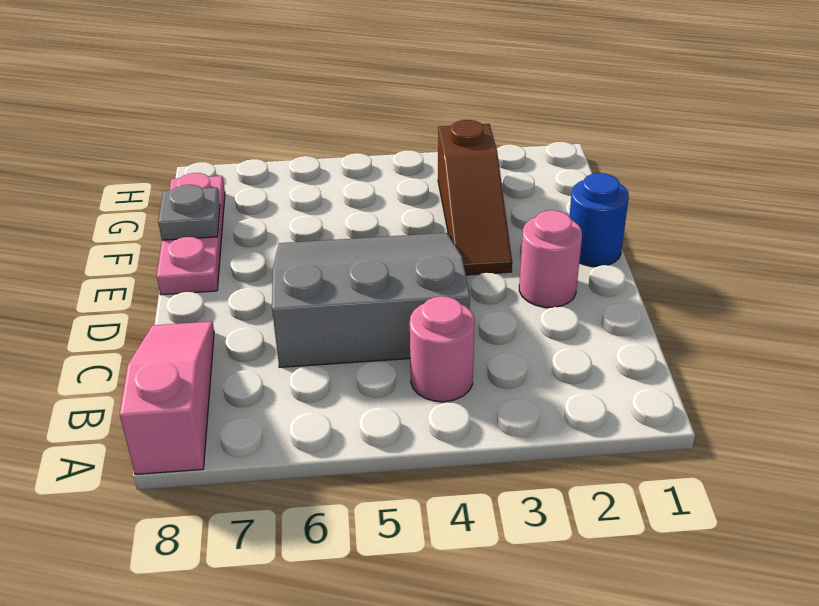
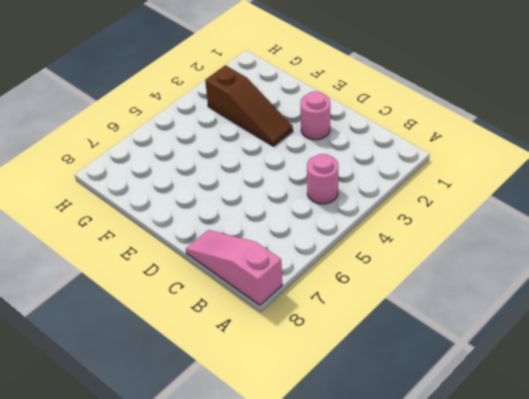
none -> grey 3x3 slope [272,233,470,367]
none -> blue 1x1 round brick [569,173,629,267]

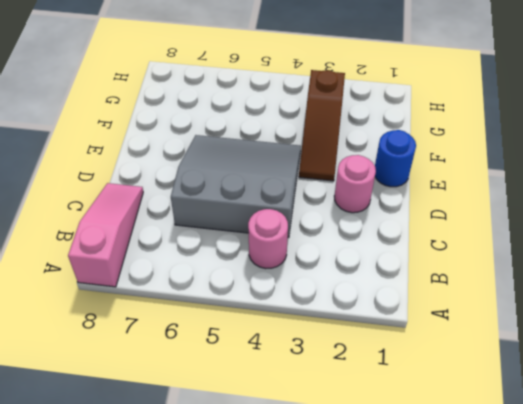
none -> pink 1x3 plate [157,173,225,295]
none -> grey 1x1 plate [158,185,220,240]

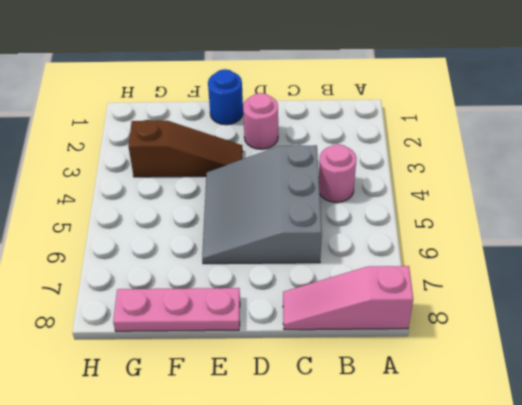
none -> grey 1x1 plate [158,185,220,240]

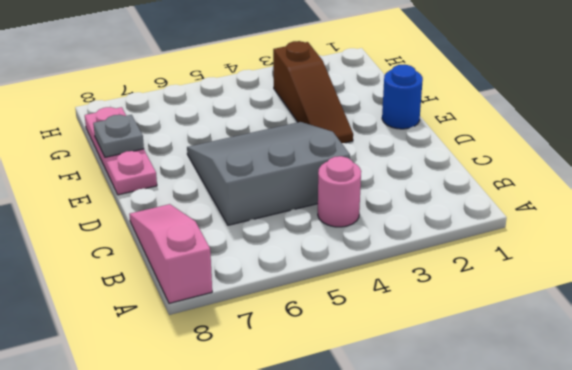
none -> pink 1x1 round brick [519,210,582,307]

